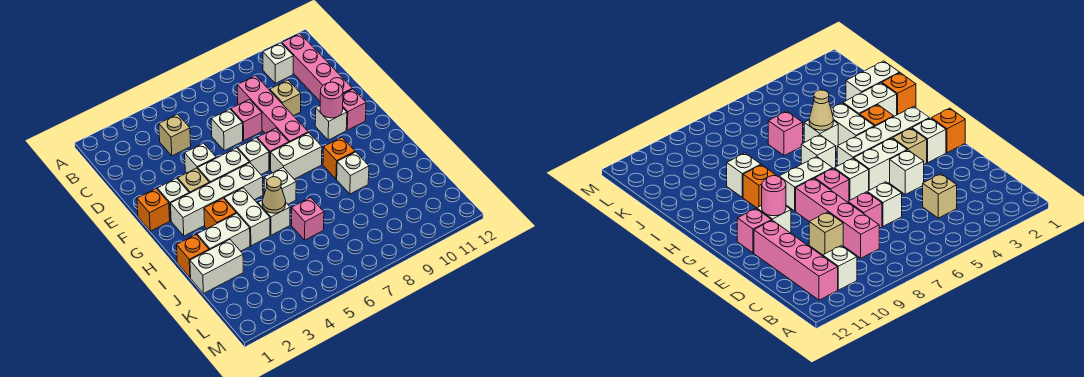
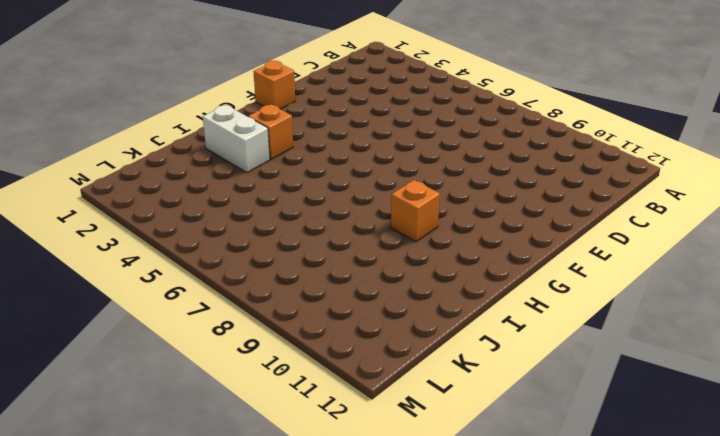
none -> white 1x1 brick [263,43,293,83]
none -> pink 1x4 brick [282,34,353,101]
none -> tan 1x1 brick [159,114,191,156]
none -> pink 1x4 brick [237,76,308,142]

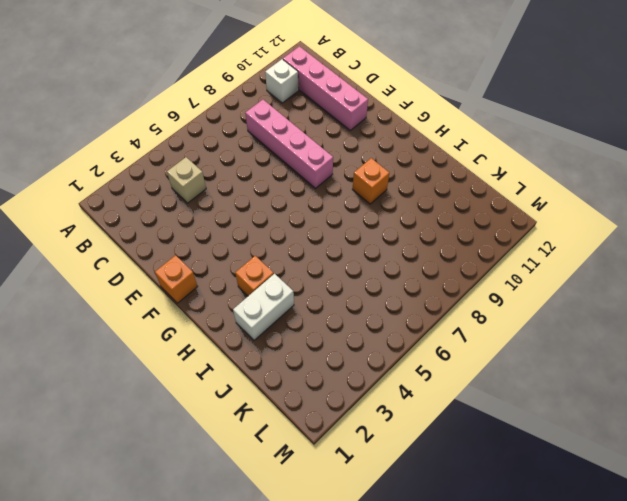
none -> white 1x1 brick [211,109,243,151]
none -> pink 1x1 brick [231,99,262,140]
none -> tan 1x1 brick [270,80,301,116]
none -> white 1x1 brick [185,143,216,173]

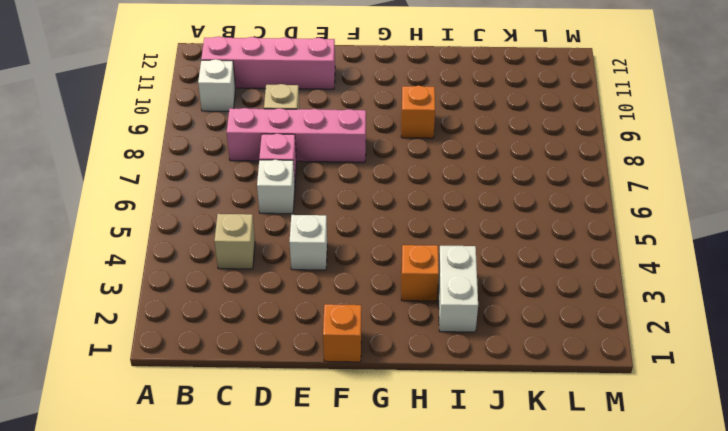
none -> white 1x1 brick [157,178,189,221]
none -> tan 1x1 brick [178,168,209,193]
none -> white 1x2 brick [198,148,249,183]
none -> white 1x1 brick [238,138,269,174]

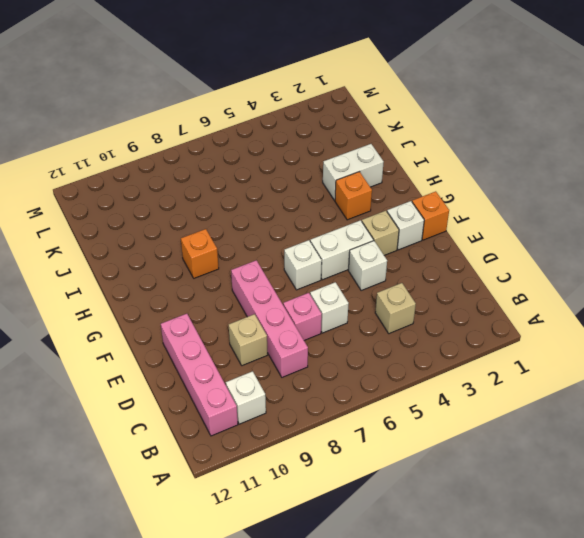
none -> pink 1x1 brick [257,128,289,170]
none -> white 1x1 brick [315,106,347,140]
none -> pink 1x1 brick [343,89,366,130]
none -> white 1x4 brick [171,163,263,236]

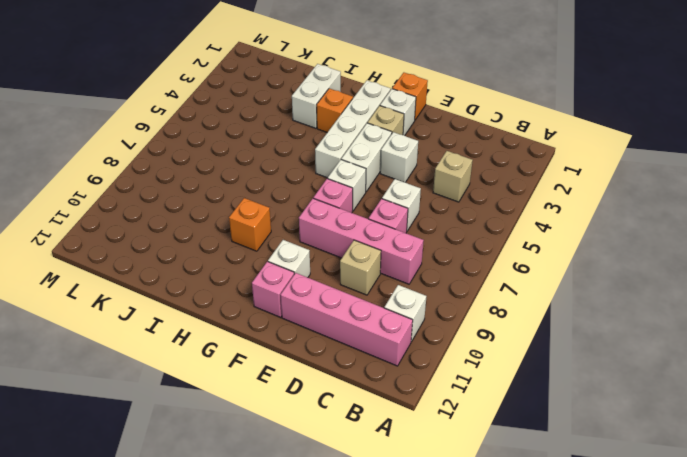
none -> white 1x2 brick [271,133,322,179]
none -> white 1x2 brick [224,188,270,246]
none -> white 1x1 brick [264,168,296,204]
none -> orange 1x1 brick [177,235,209,278]

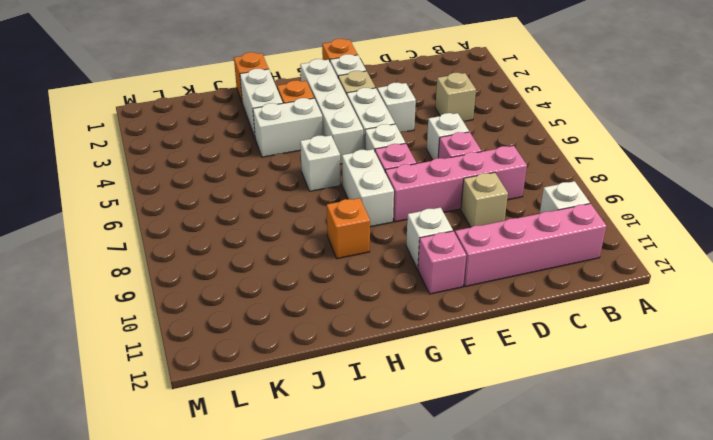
none -> white 1x1 brick [258,200,290,235]
none -> white 1x1 brick [337,152,369,194]
none -> white 1x2 brick [190,240,243,294]
none -> pink 1x1 brick [292,198,324,240]

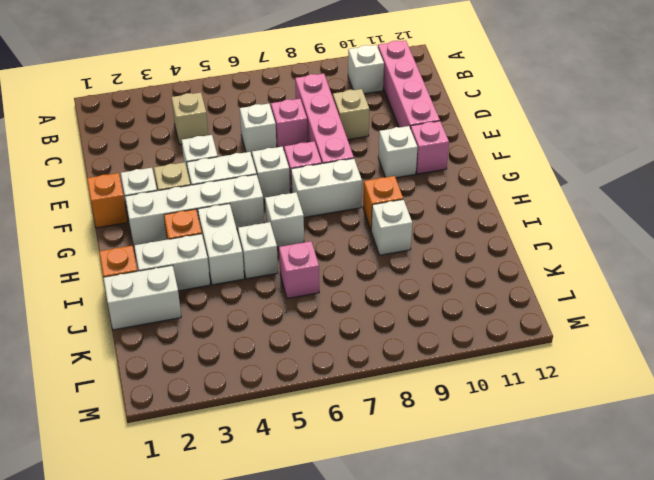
none -> pink 1x1 round brick [320,82,343,118]
none -> tan 1x1 cone [262,177,286,213]

